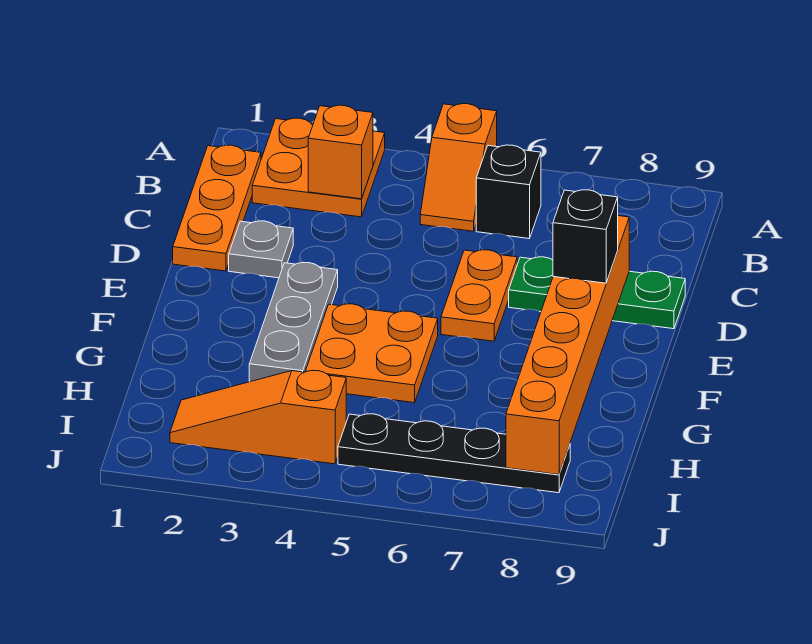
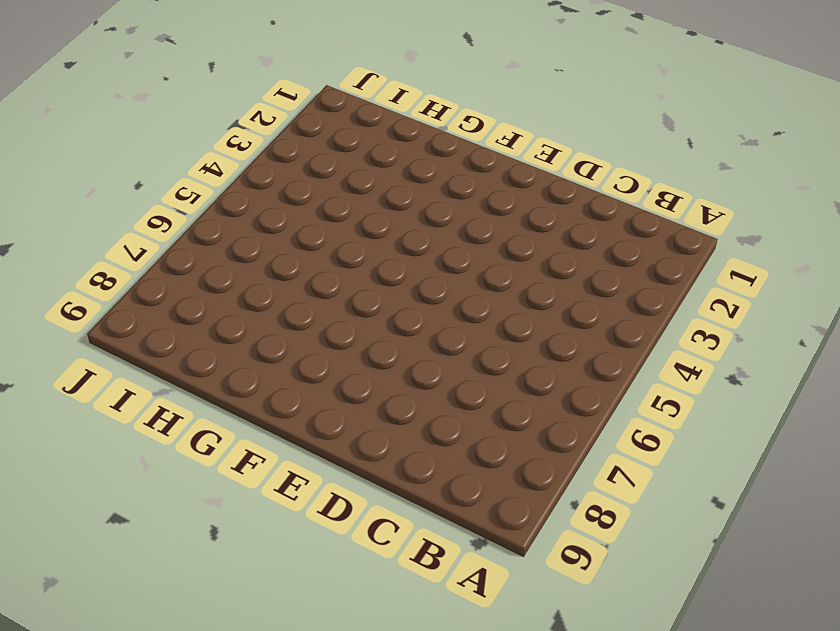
none -> orange 2x2 plate [252,118,385,217]
none -> orange 1x2 slope [420,104,497,231]
none -> orange 1x3 plate [173,145,261,271]

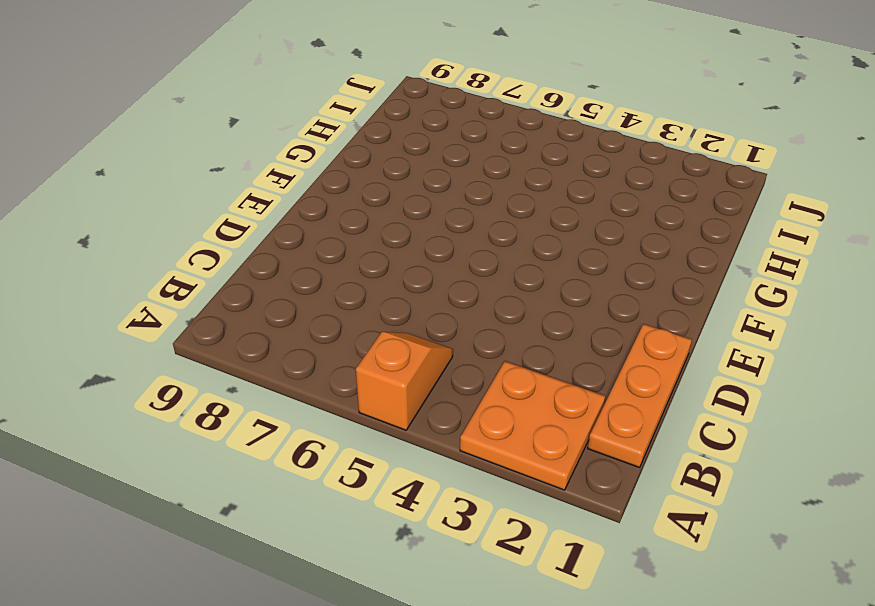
none -> black 1x1 brick [476,145,541,238]
none -> grey 1x1 plate [229,221,293,278]
none -> orange 1x2 plate [441,250,517,341]

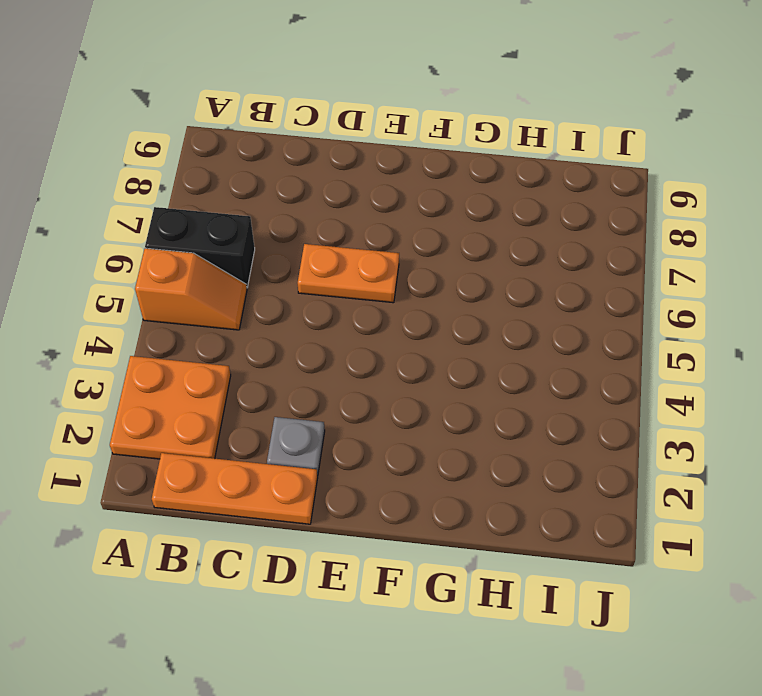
black 1x2 brick [145,207,255,287] -> black 1x1 brick [476,145,541,238]
none -> green 1x3 plate [509,257,685,329]
none -> grey 1x3 plate [249,263,338,382]
none -> orange 2x2 plate [305,304,438,403]

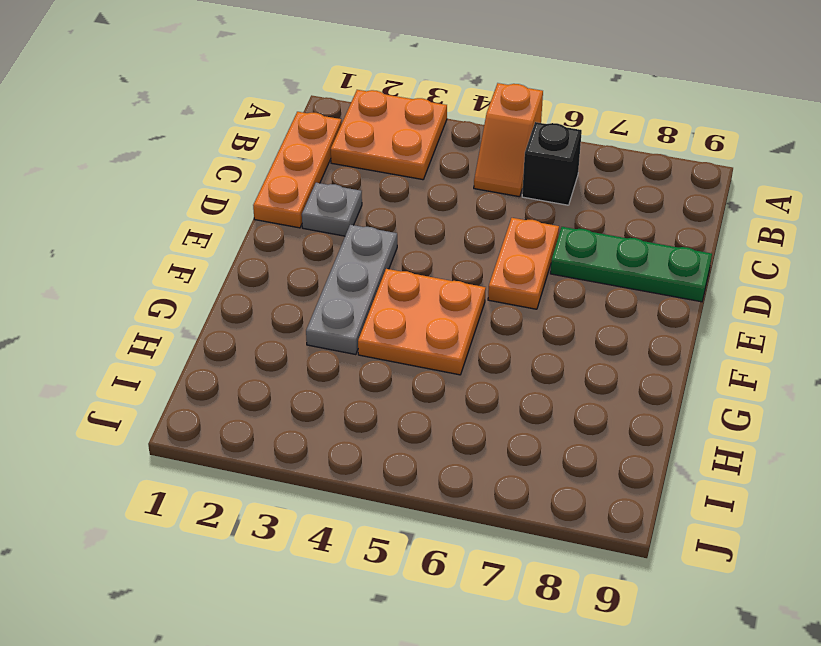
none -> orange 1x3 slope [170,370,346,464]
none -> black 1x4 plate [338,414,570,493]
none -> orange 1x1 brick [308,105,373,199]

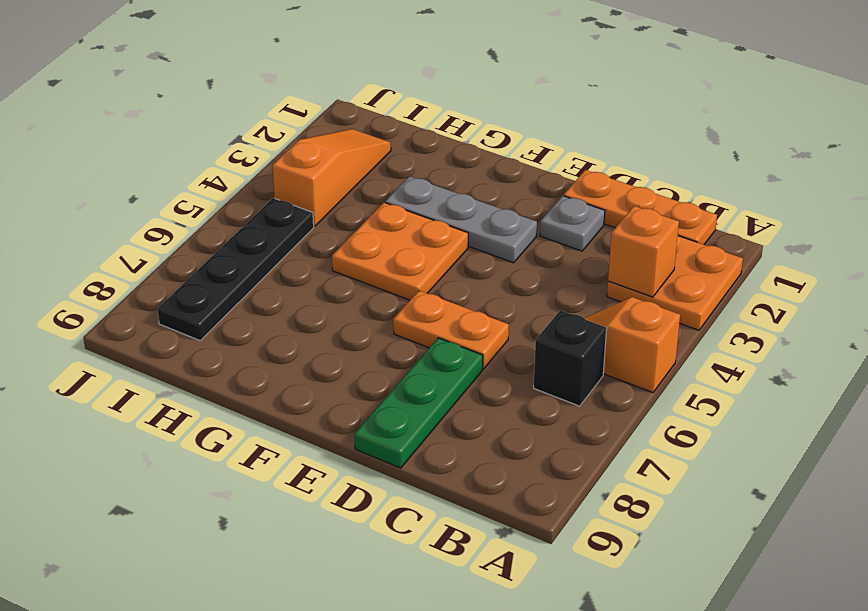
none -> orange 1x6 brick [506,216,629,475]
none -> black 1x1 brick [553,190,618,283]

